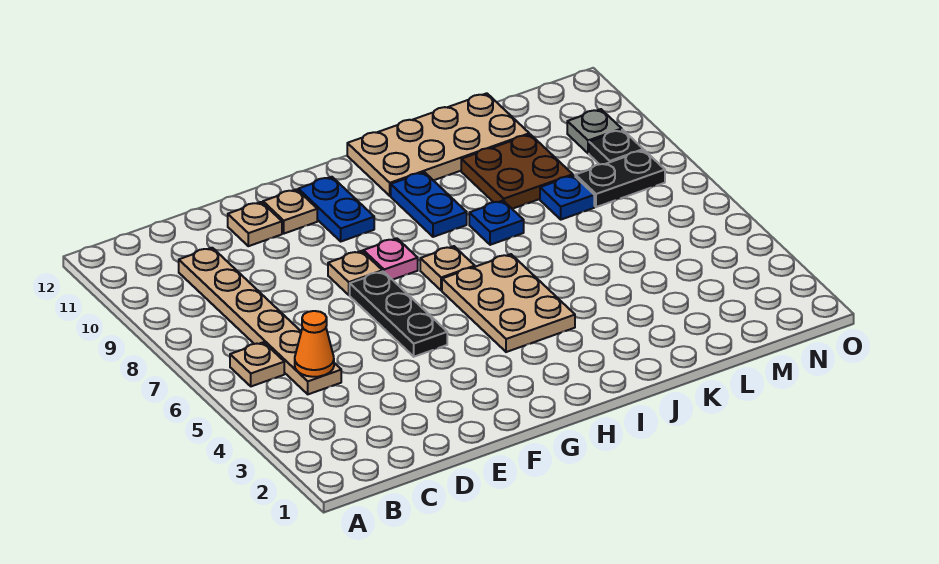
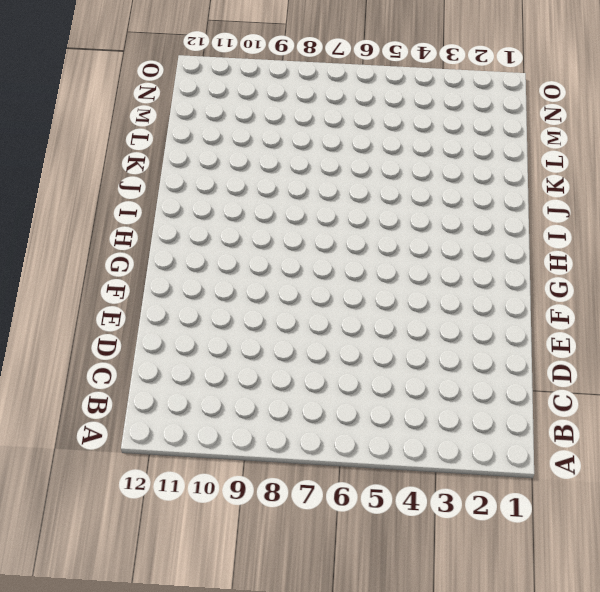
none -> tan 1x1 plate [230,342,284,386]
none -> tan 1x6 plate [179,248,341,394]
none -> tan 1x1 plate [228,202,282,246]

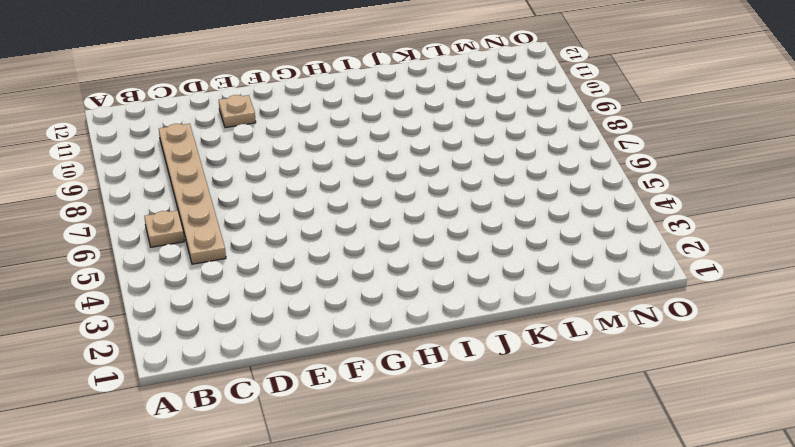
none -> black 1x3 plate [350,271,447,357]
none -> tan 1x1 plate [328,251,382,295]
none -> tan 1x1 plate [263,189,317,234]

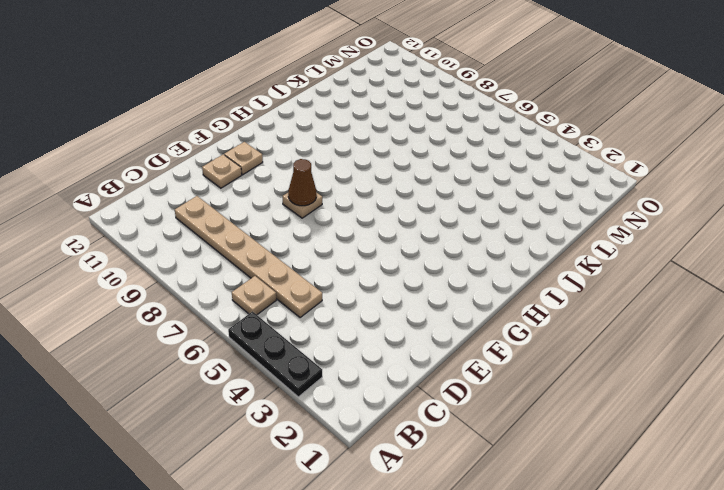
black 1x3 plate [228,311,322,397] -> black 1x3 plate moved to [350,271,447,357]
brown 1x1 cone [288,159,316,206] -> none
none -> pink 1x1 plate [363,238,418,280]
none -> blue 1x2 plate [298,177,374,241]
none -> tan 2x3 plate [442,254,575,352]

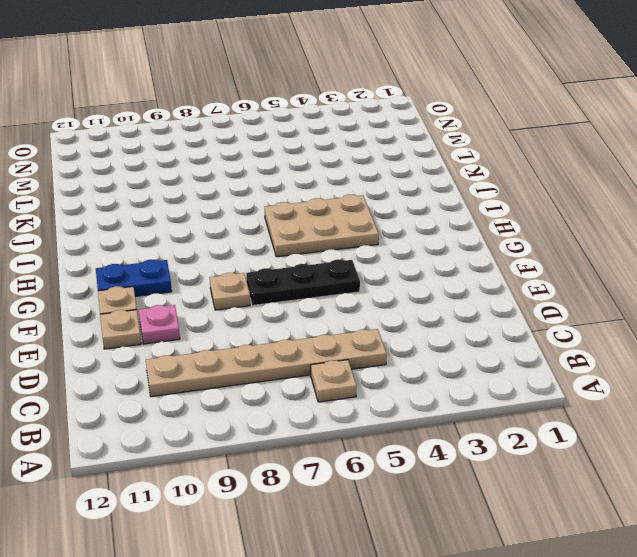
pink 1x1 plate [139,305,180,344] -> pink 1x1 plate moved to [363,238,418,280]
none -> tan 1x1 plate [420,246,475,291]
none -> blue 1x2 plate [391,172,467,237]
none -> tan 2x4 plate [347,93,529,196]

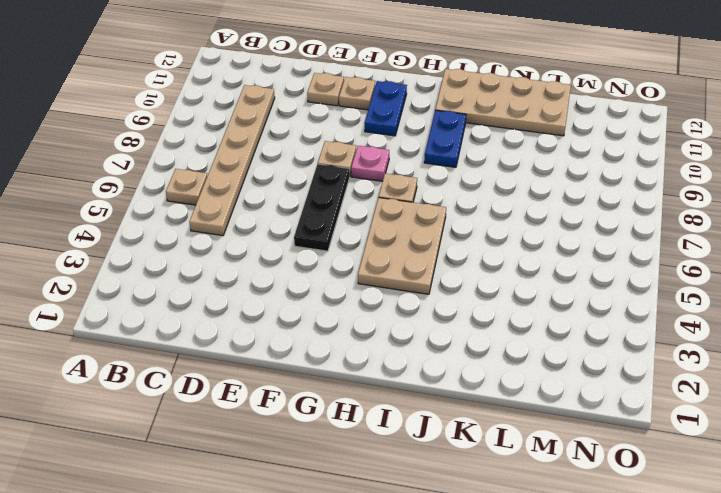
none -> blue 1x1 plate [469,201,524,245]
none -> brown 2x2 plate [461,134,573,209]
none -> blue 1x1 plate [540,175,594,220]

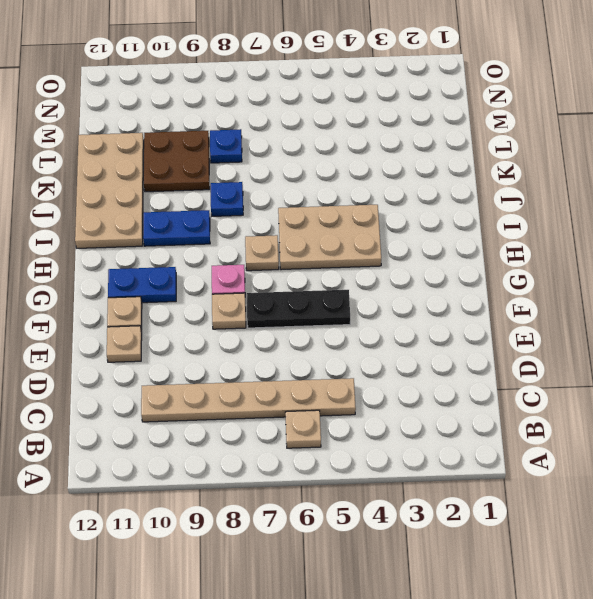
none -> black 1x2 plate [575,150,665,207]
none -> black 1x1 plate [589,130,643,164]
none -> grey 1x1 plate [567,109,622,153]

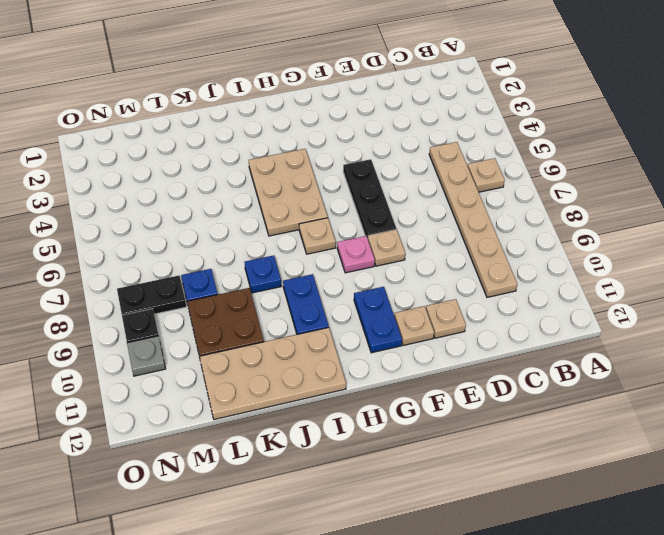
none -> orange 1x1 cone [295,311,334,377]

